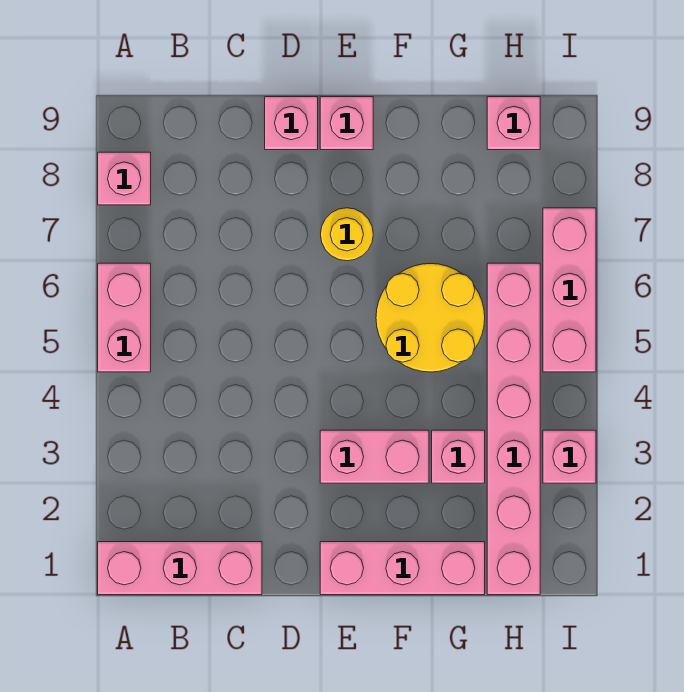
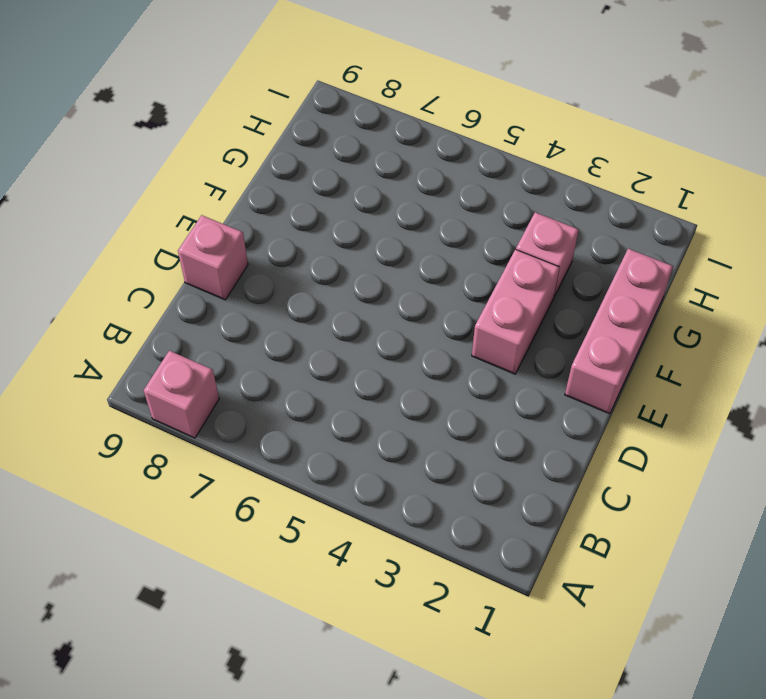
none -> pink 1x3 brick [98,542,262,595]
none -> pink 1x2 brick [98,263,151,372]
none -> yellow 1x1 round brick [320,208,373,261]

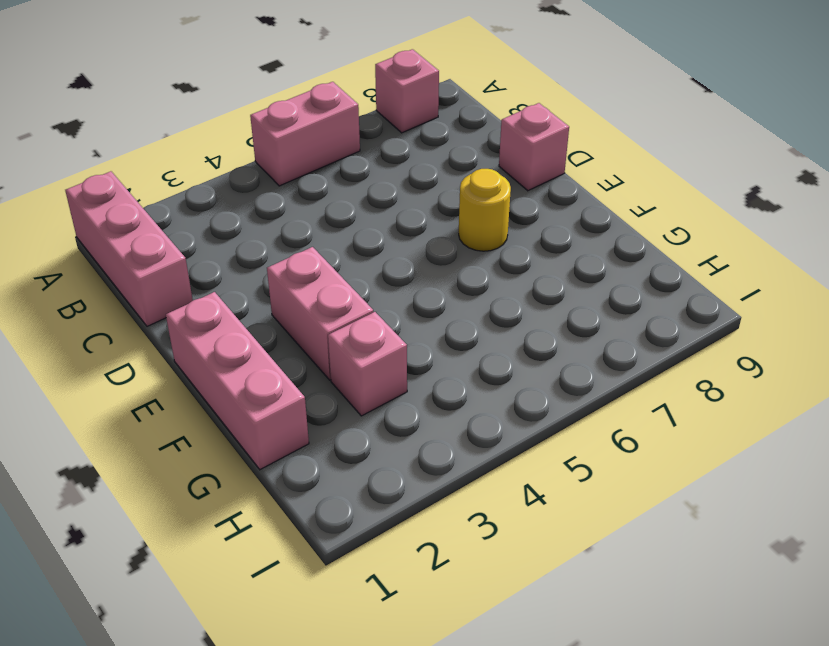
none -> pink 1x1 brick [320,97,373,150]
none -> yellow 2x2 round brick [376,264,485,372]
none -> pink 1x6 brick [487,263,540,595]

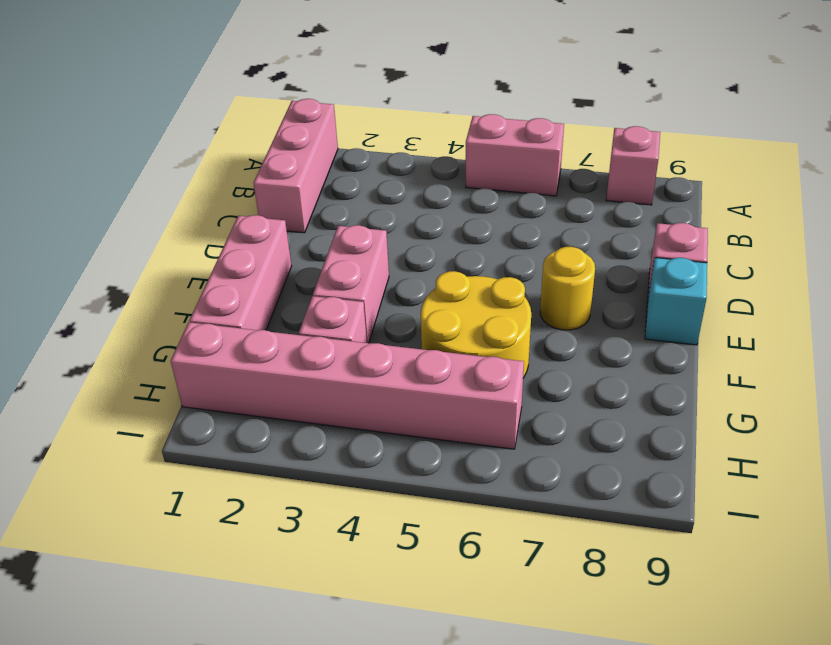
cyan 1x1 brick [645,258,707,345] -> pink 1x1 brick [320,97,373,150]
none -> pink 1x1 brick [487,97,540,150]
none -> pink 1x1 brick [543,430,596,483]
none -> pink 1x3 brick [543,208,596,372]

